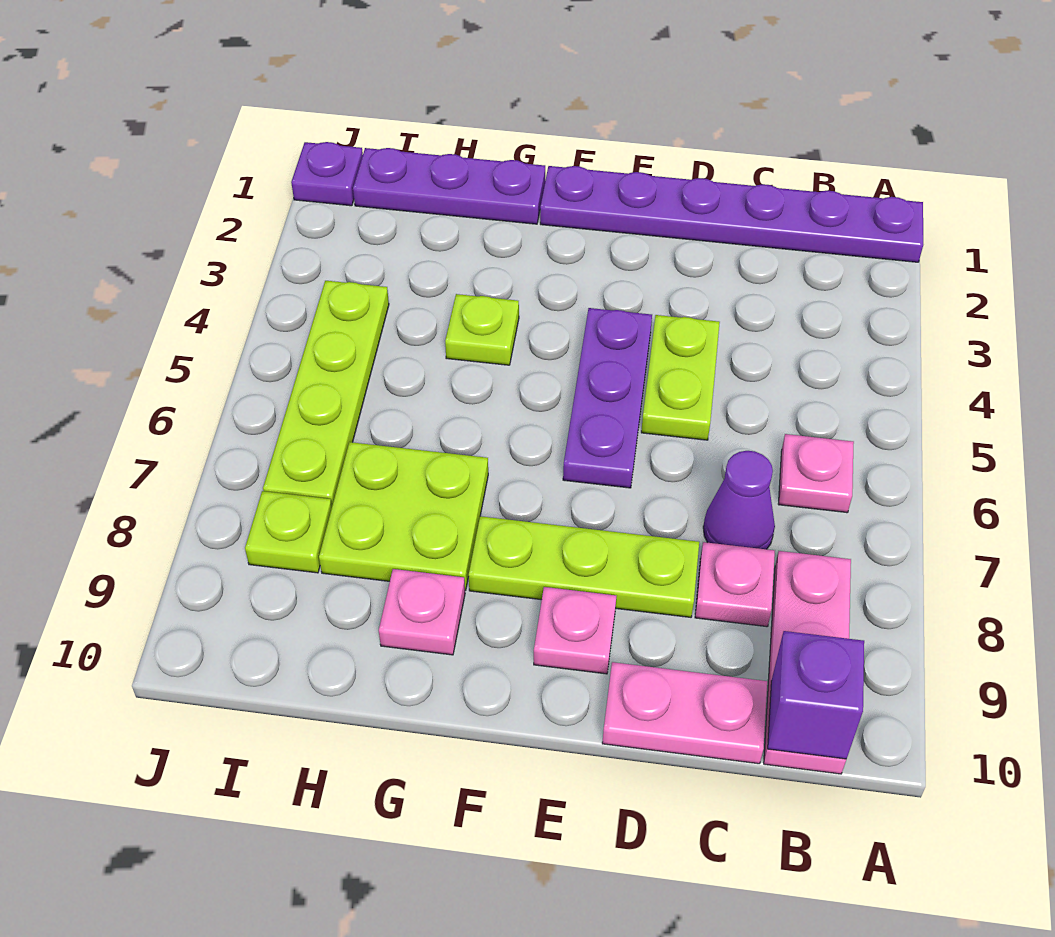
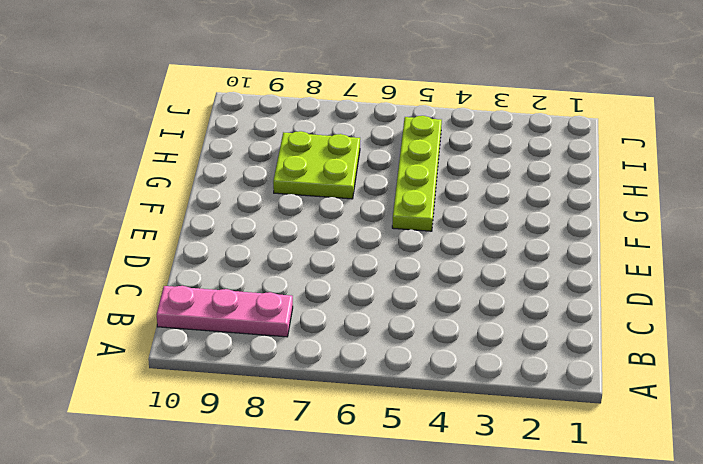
lime 1x4 plate [392,116,442,231] -> lime 1x4 plate turned to [263,281,389,505]
none -> purple 1x6 plate [540,166,923,262]
none -> pink 1x1 plate [778,434,854,513]
none -> purple 1x1 cone [703,451,775,549]

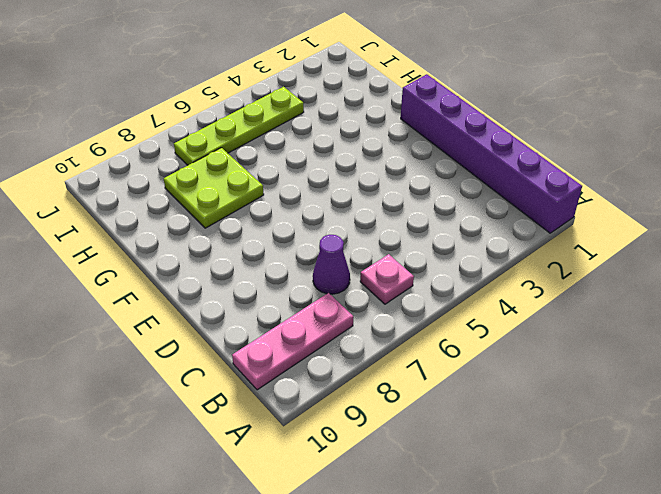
purple 1x6 brick [401,74,582,233] -> purple 1x6 plate [540,166,923,262]
none -> pink 1x1 plate [695,542,775,627]
none -> pink 1x2 plate [602,662,767,764]
none -> lime 1x2 plate [641,315,720,440]

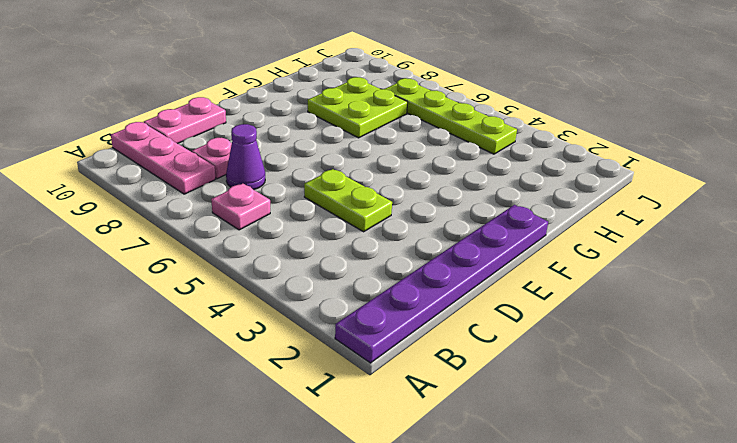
none -> lime 1x3 plate [469,516,699,617]
none -> purple 1x3 plate [563,308,652,488]
none -> pink 1x1 plate [534,587,616,674]

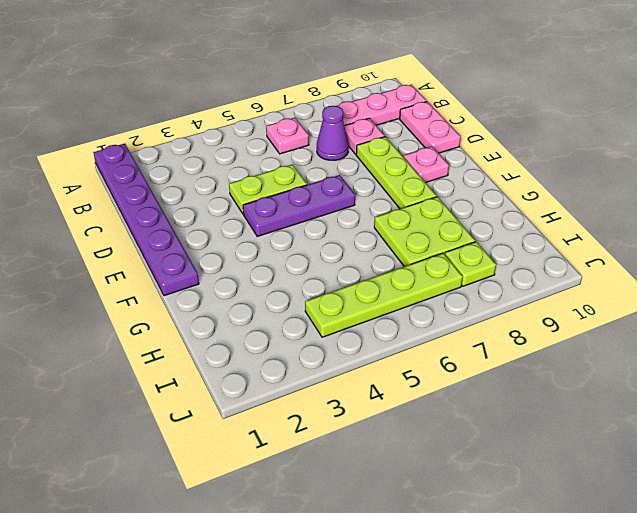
none -> purple 1x3 plate [353,148,545,224]
none -> lime 1x1 plate [445,294,519,365]
none -> pink 1x1 plate [379,569,465,655]

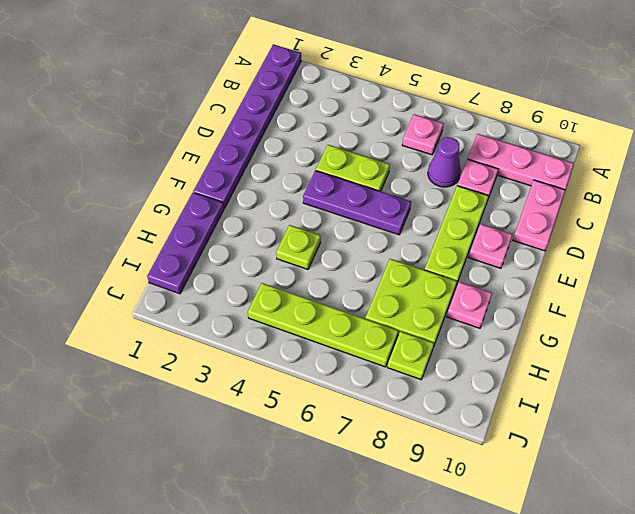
none -> purple 1x1 plate [291,142,363,206]
none -> purple 1x1 brick [768,631,864,759]

